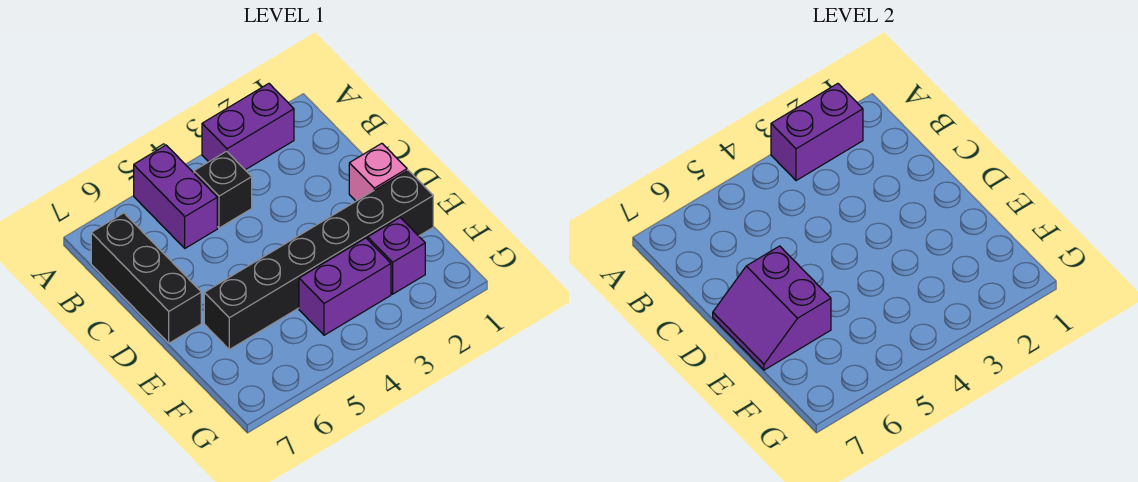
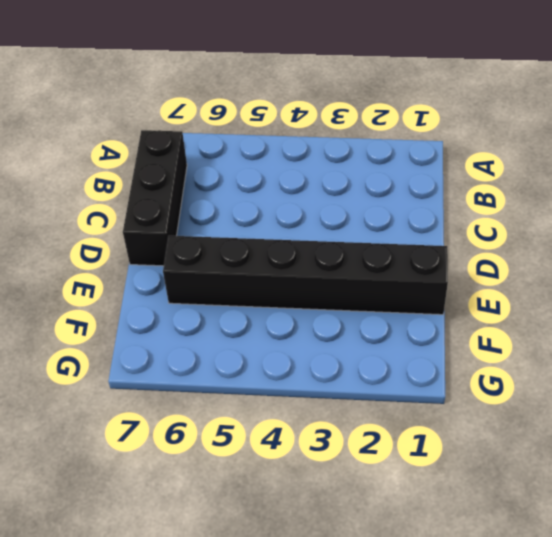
none -> purple 1x2 brick [202,84,294,170]
none -> purple 1x2 brick [134,145,217,248]

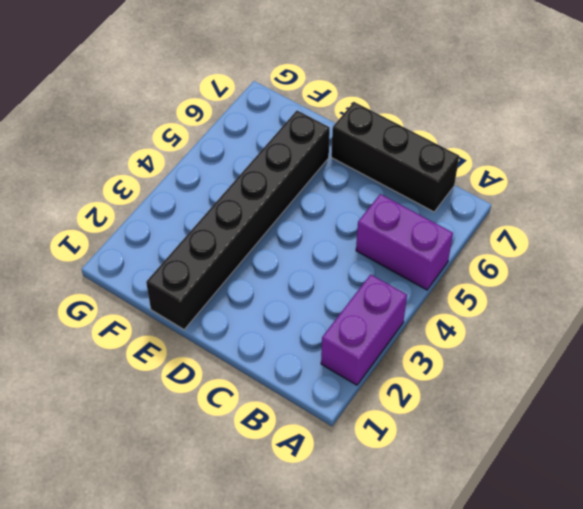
none -> black 1x1 brick [194,151,252,228]
none -> pink 1x1 brick [349,143,407,201]

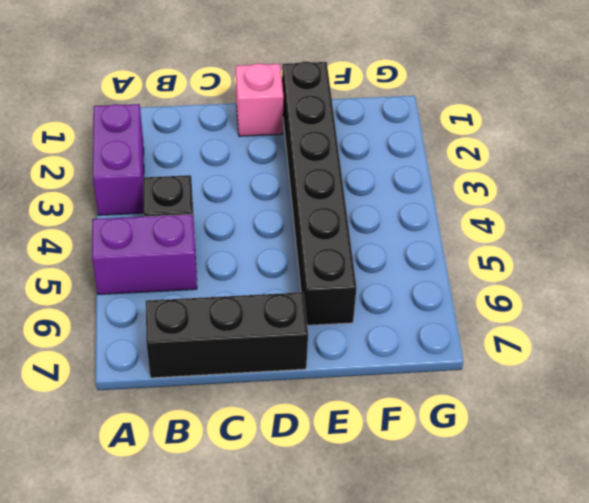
none -> purple 1x1 brick [368,218,425,294]
none -> purple 1x2 brick [299,238,391,335]

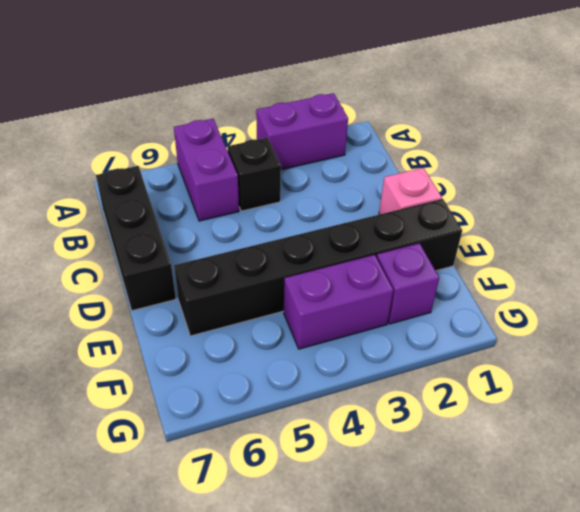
none -> purple 1x2 brick [771,84,863,181]
none -> purple 2x2 slope [713,246,831,370]

